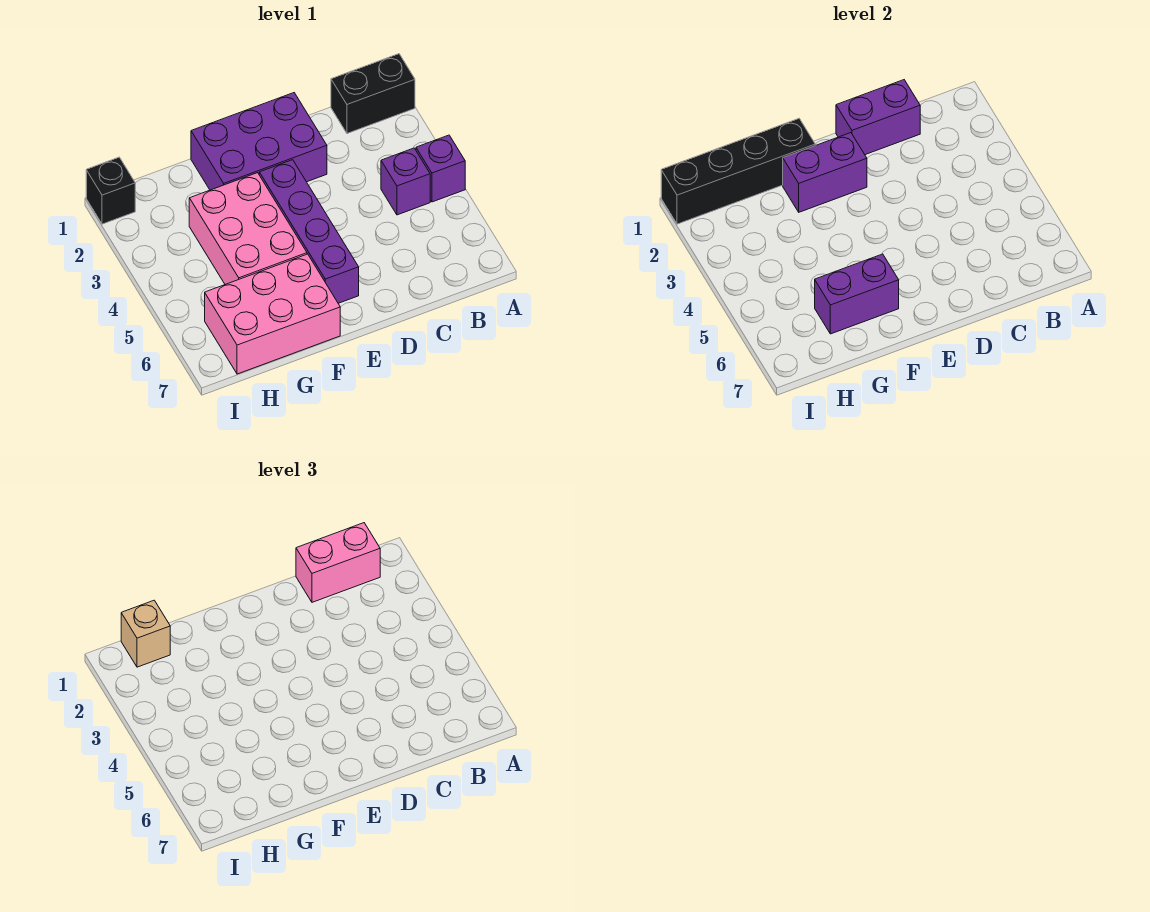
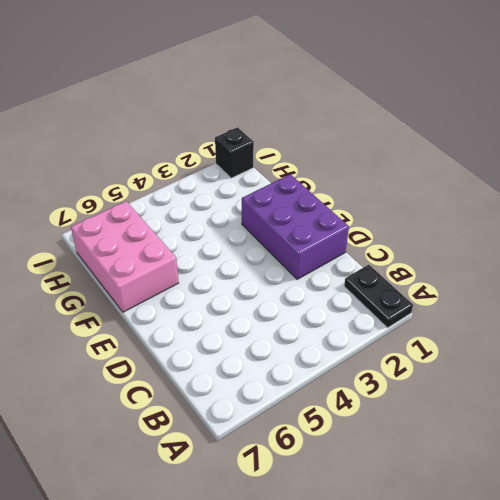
black 1x2 plate [344,265,413,328] -> black 1x2 brick [331,54,415,133]
none -> purple 1x1 brick [416,135,465,202]
none -> purple 1x1 brick [381,148,430,215]
none -> purple 1x4 brick [259,160,359,303]

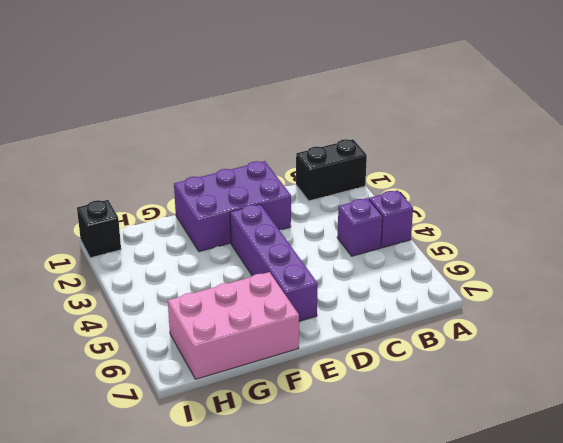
none -> pink 2x3 brick [189,173,307,284]
none -> purple 1x2 brick [836,80,920,155]
none -> purple 1x2 brick [783,133,867,212]

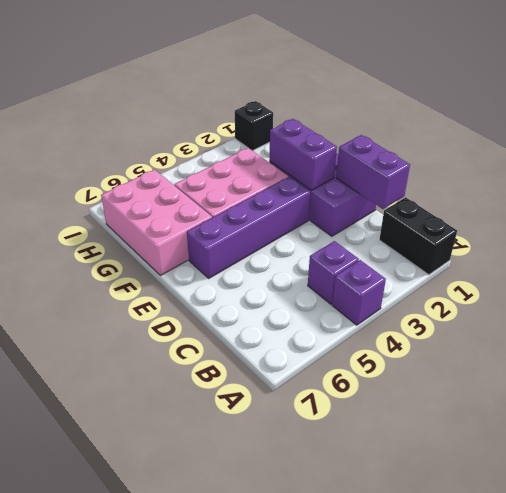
none -> black 1x4 brick [661,119,815,224]
none -> purple 1x2 brick [815,254,899,334]
none -> pink 1x2 brick [296,523,380,602]

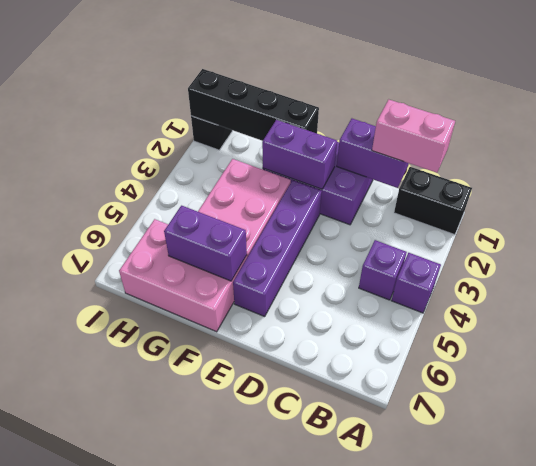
none -> tan 1x1 brick [121,600,170,667]

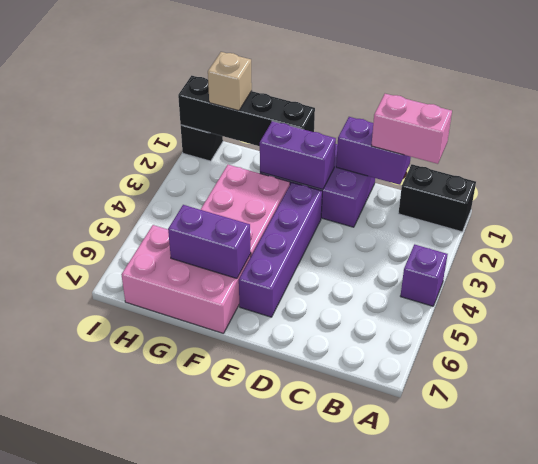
none -> purple 1x1 brick [381,148,430,215]

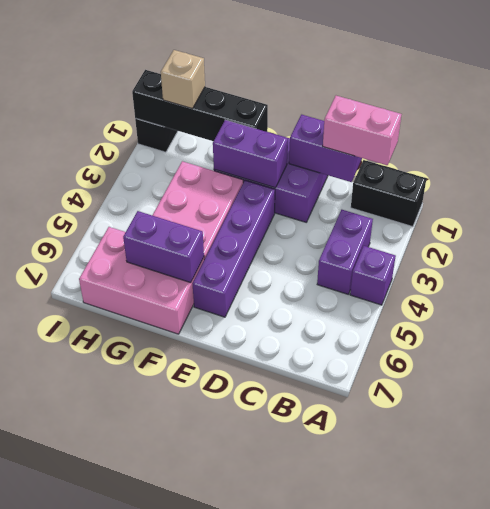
purple 1x2 brick [317,210,373,294] -> purple 1x1 brick [381,148,430,215]

